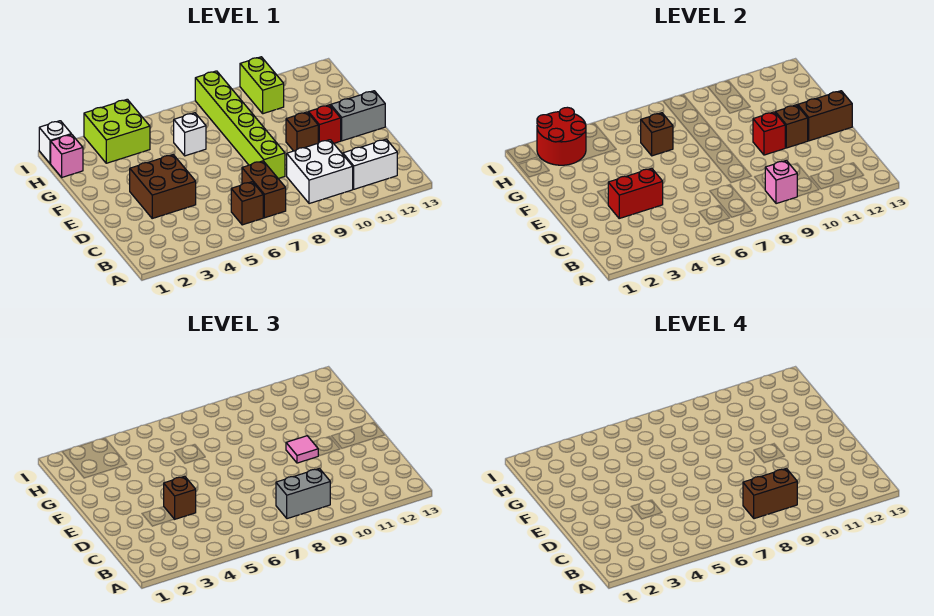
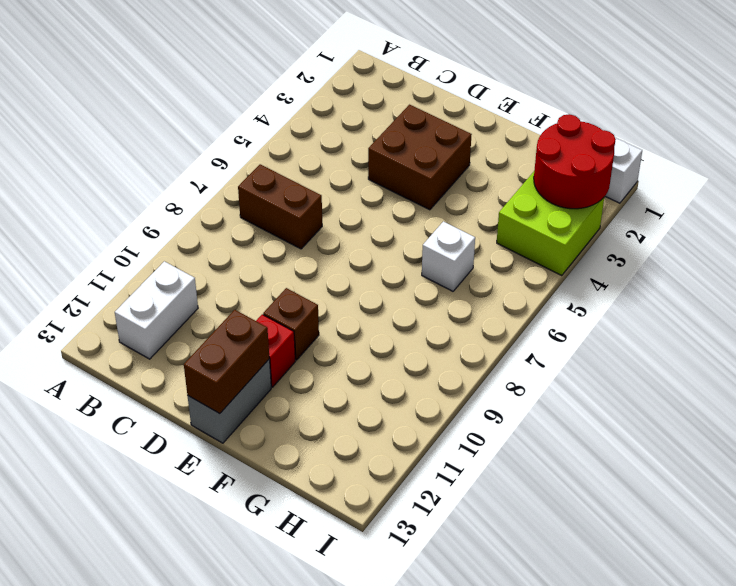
none -> brown 1x1 brick [231,182,263,225]
none -> white 2x2 brick [287,140,353,204]
none -> lime 1x6 brick [195,71,285,179]

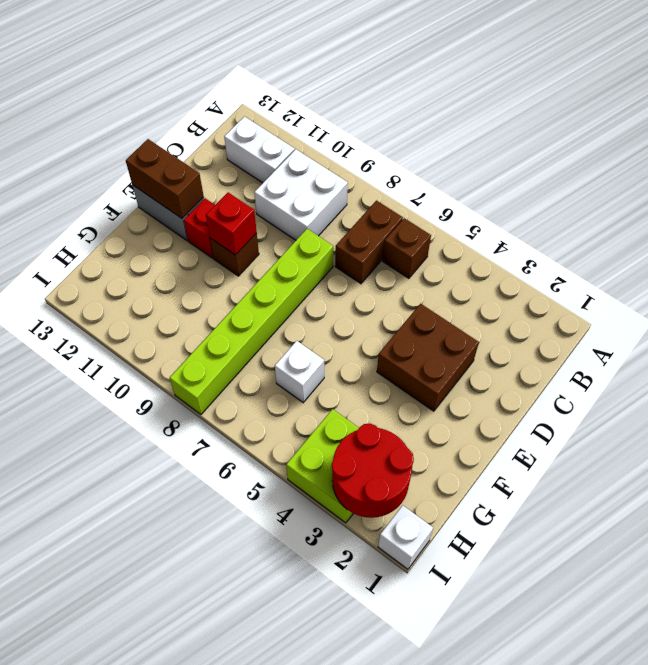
none -> pink 1x1 brick [51,134,83,177]
none -> lime 1x2 brick [240,57,284,114]
none -> pink 1x1 brick [765,160,798,204]

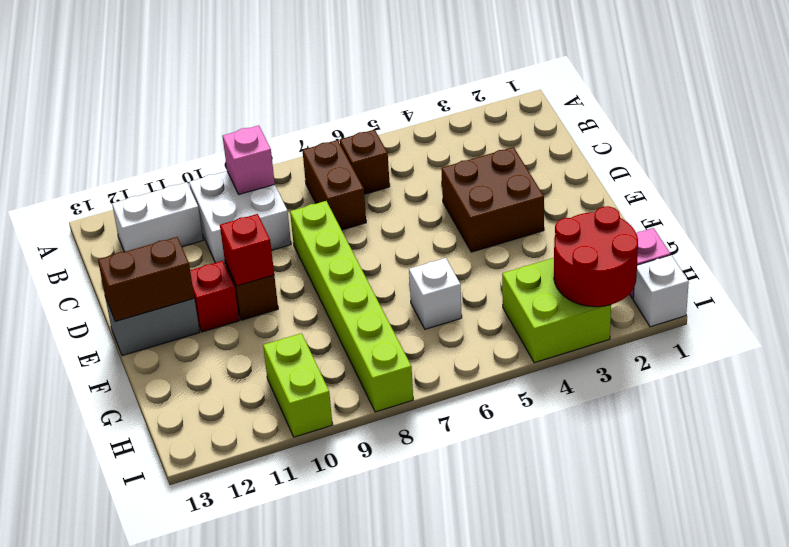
none -> red 1x2 brick [608,168,663,218]
none -> brown 1x1 brick [775,105,808,148]
none -> brown 1x1 brick [641,113,673,156]

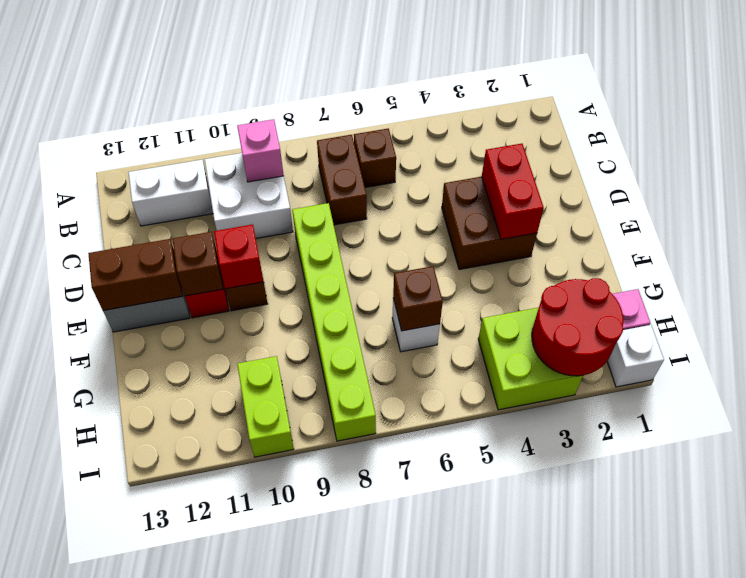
red 1x2 brick [482,144,544,239] -> red 1x2 brick turned to [608,168,663,218]
none -> grey 1x2 brick [276,468,330,519]
none -> brown 1x1 brick [164,476,196,519]
none -> pink 1x1 tile [286,436,318,463]

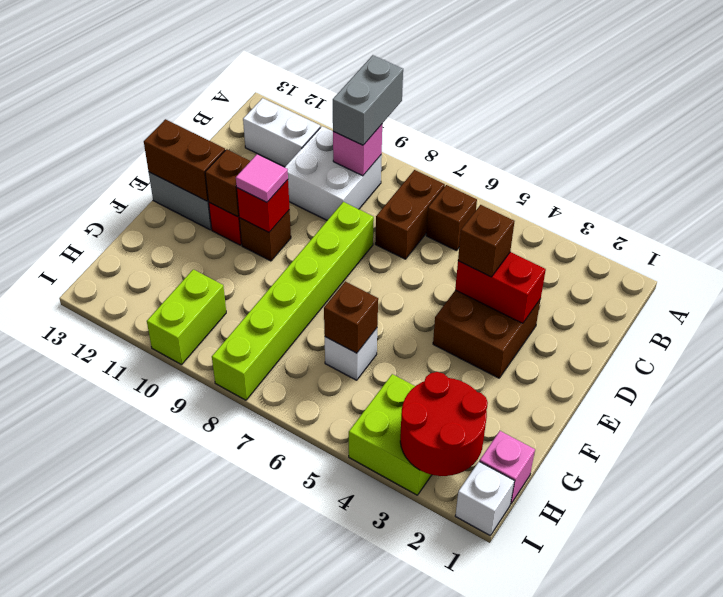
grey 1x2 brick [333,55,403,145] -> grey 1x2 brick turned to [276,468,330,519]
none -> brown 1x2 brick [743,468,797,519]

